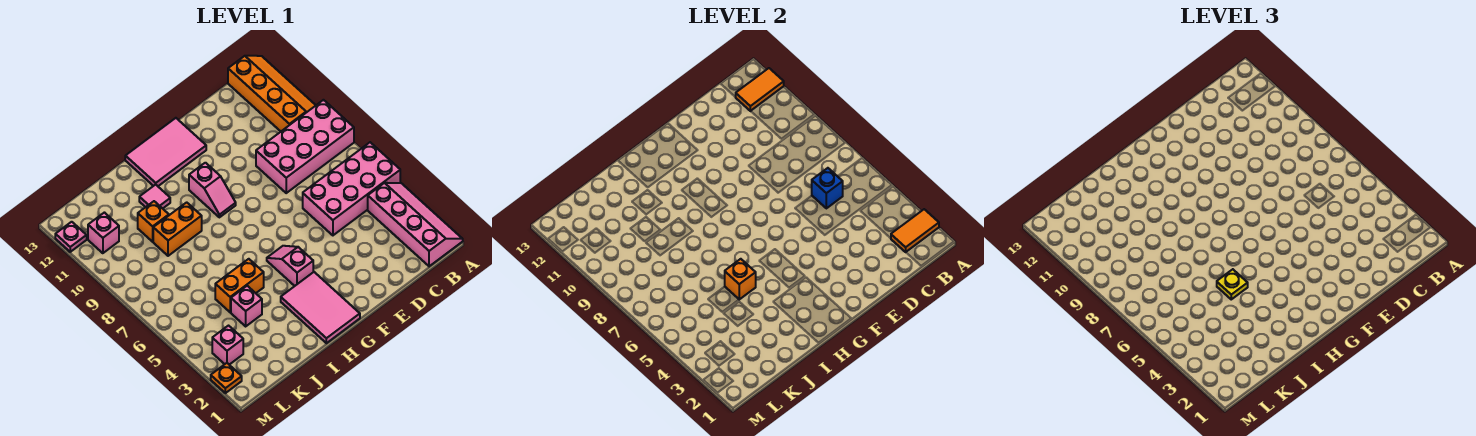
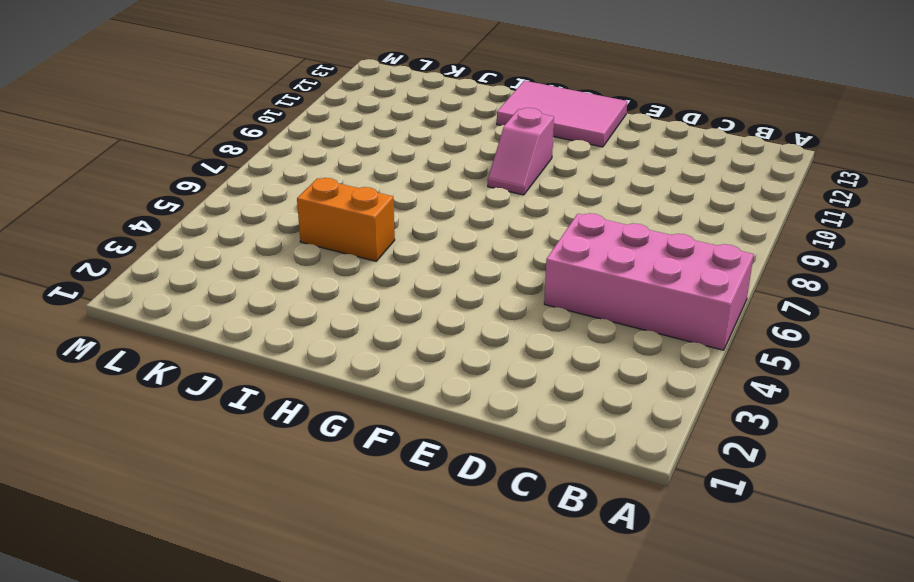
none -> pink 2x4 slope [368,183,463,266]
none -> pink 2x4 brick [256,100,354,193]
none -> orange 2x4 slope [228,56,316,131]

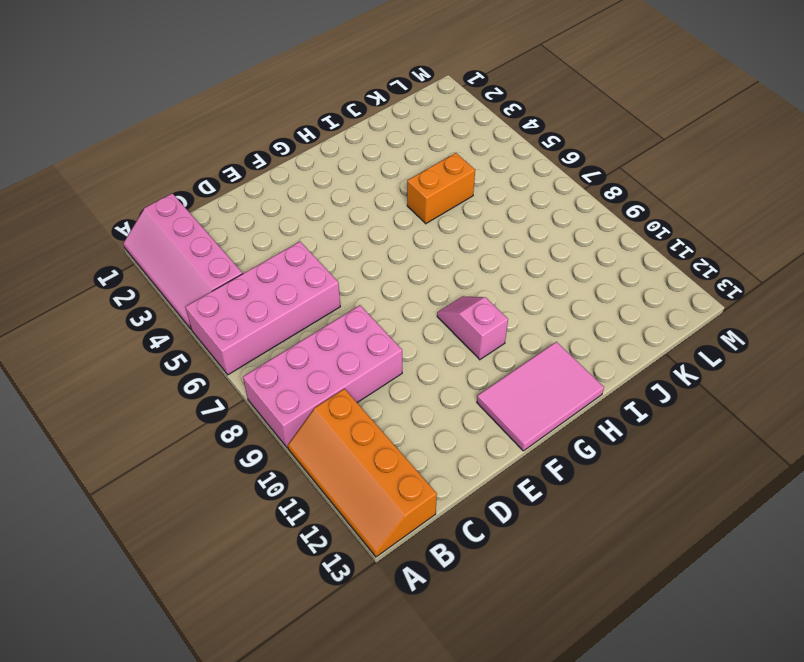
none -> pink 2x3 tile [281,272,360,343]
none -> pink 1x2 slope [267,246,313,286]
none -> orange 1x2 brick [153,202,202,256]

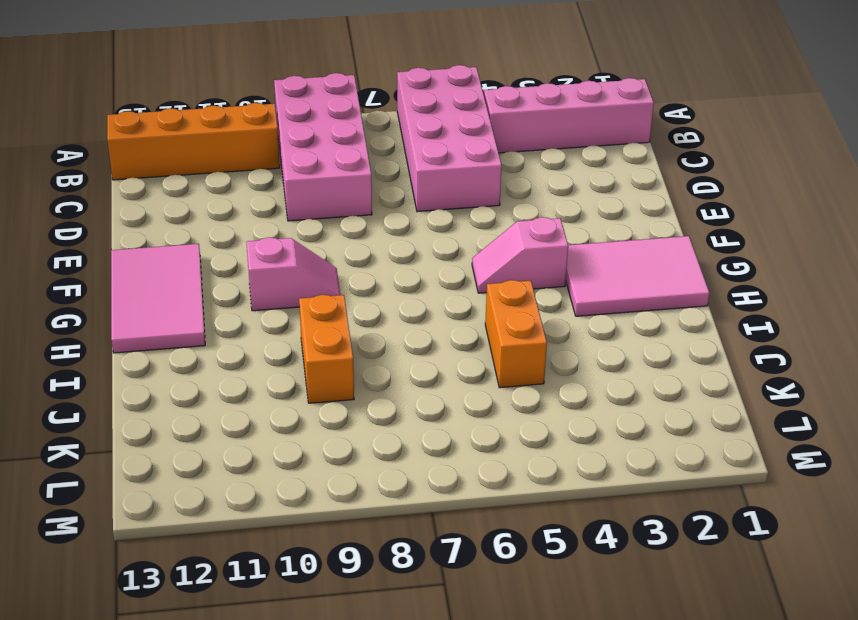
none -> pink 1x1 tile [139,185,170,209]
none -> pink 1x1 brick [231,286,262,326]
none -> orange 1x1 brick [138,201,169,242]

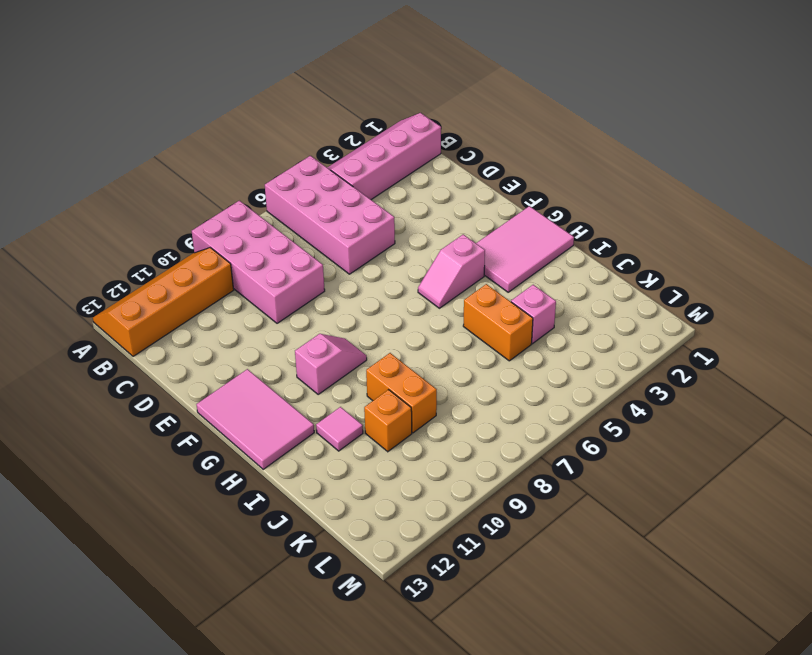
none -> pink 1x1 brick [212,326,243,365]
none -> pink 1x1 brick [88,213,119,253]
none -> orange 1x1 plate [211,363,242,393]

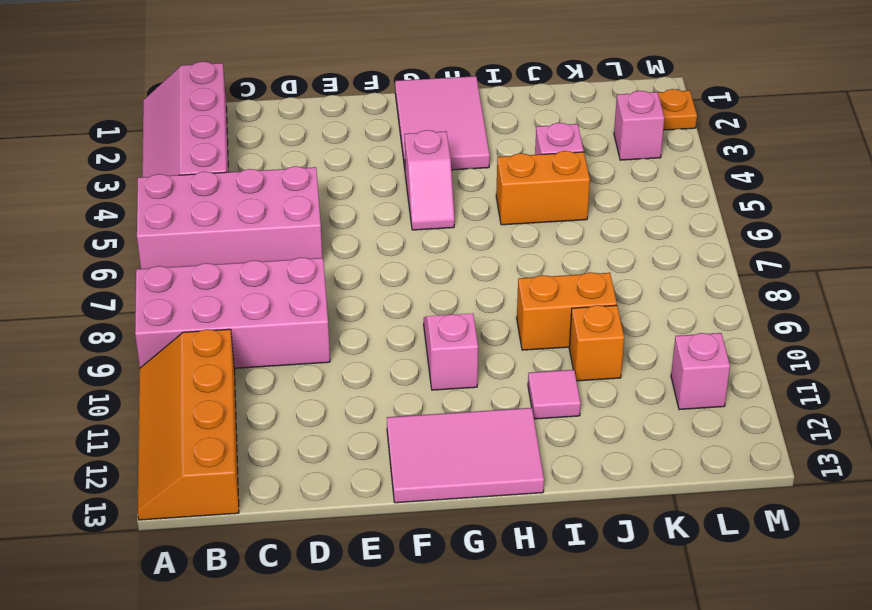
none -> pink 1x1 plate [55,222,87,252]
none -> orange 1x2 tile [891,209,939,252]
none -> orange 1x2 tile [736,68,784,111]

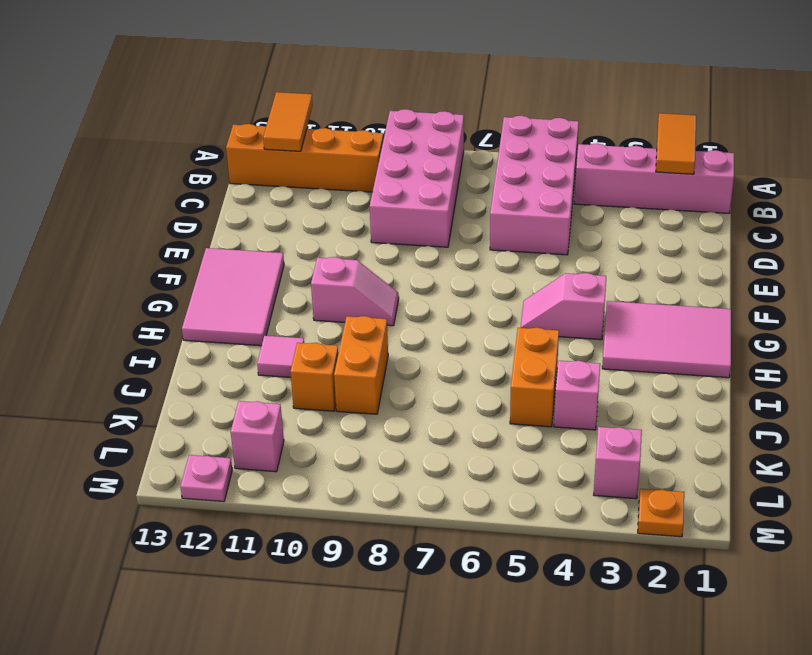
none -> blue 1x1 brick [812,168,843,208]
none -> orange 1x1 brick [725,259,756,299]
none -> yellow 1x1 plate [1217,269,1248,299]

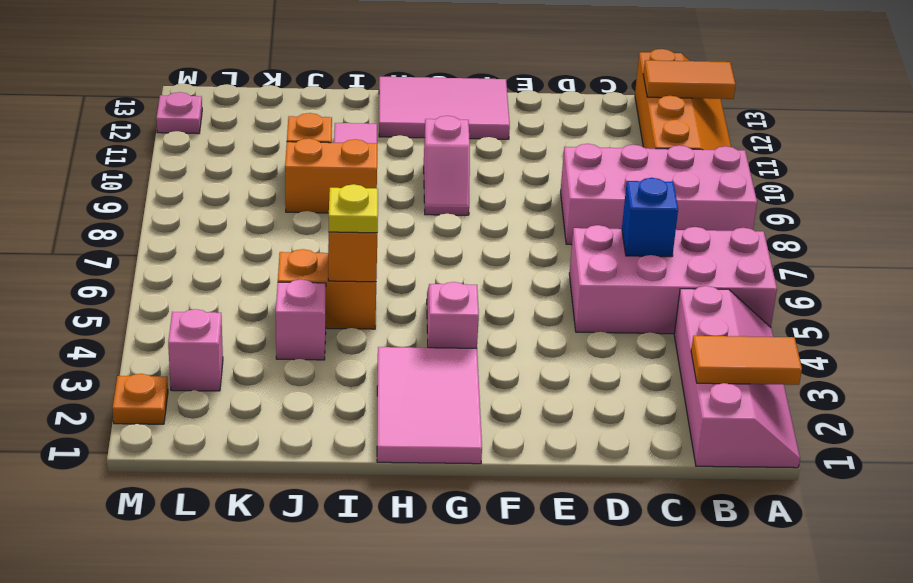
none -> pink 1x1 brick [88,213,119,253]

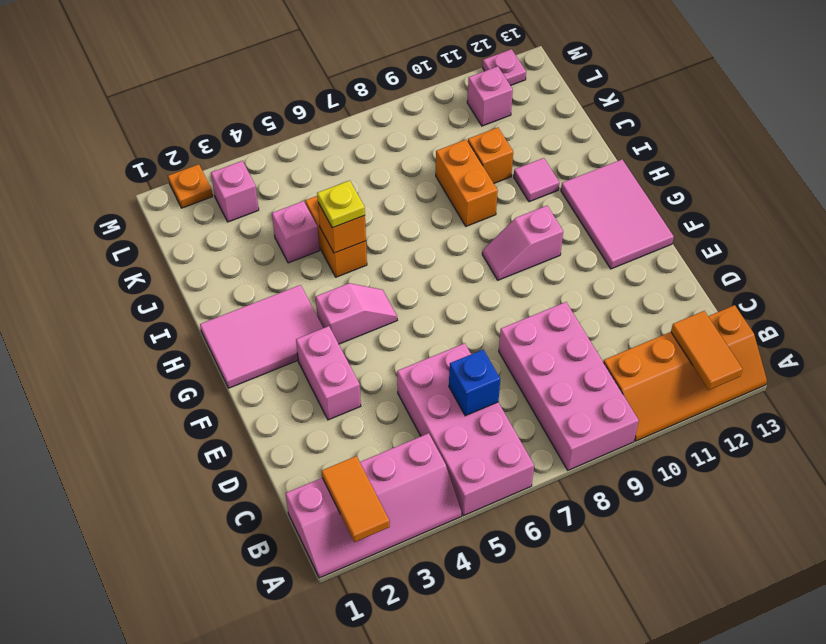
pink 1x2 brick [296,326,361,420] -> none

